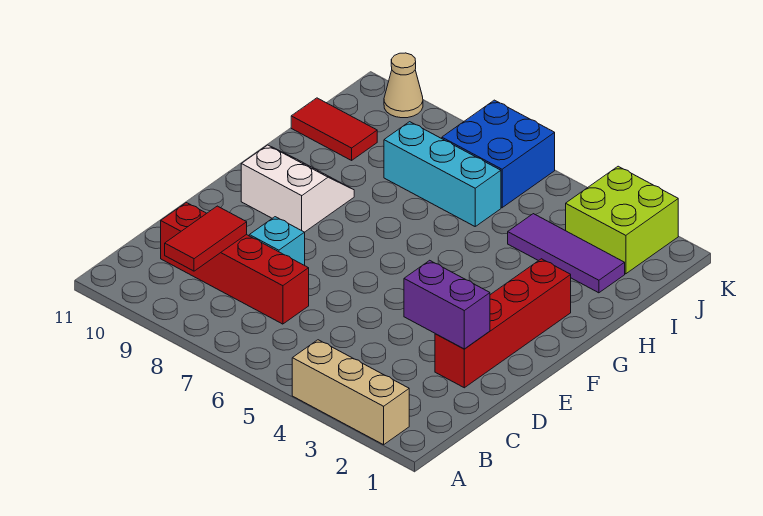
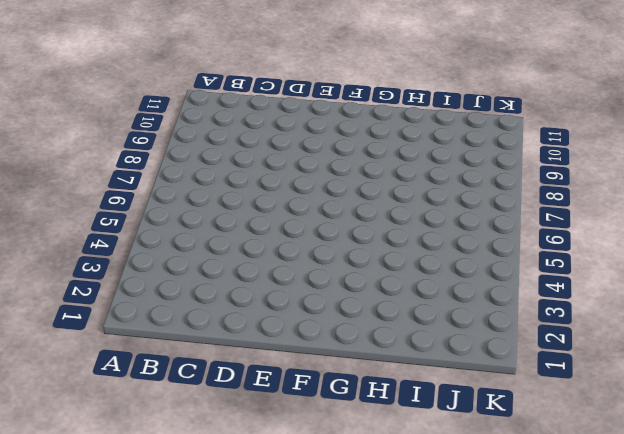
none -> tan 1x3 brick [292,340,409,445]
none -> red 1x4 brick [161,203,309,324]
none -> red 1x4 brick [435,259,571,388]

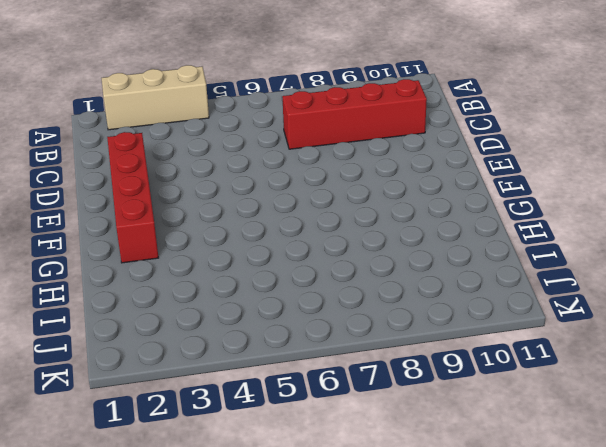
none -> cyan 1x1 brick [249,217,305,265]
none -> white 2x2 slope [241,145,354,232]
none -> purple 1x3 tile [508,214,625,293]

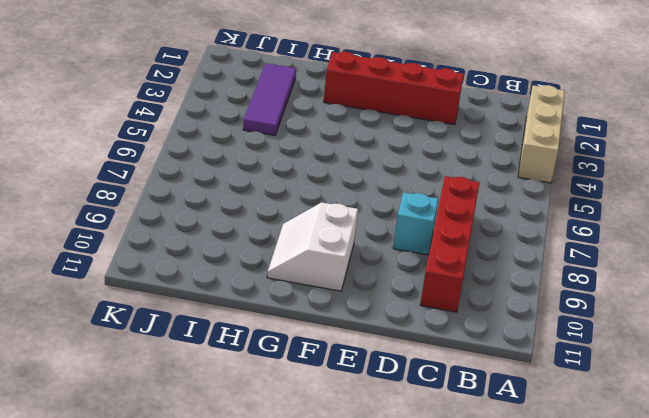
none -> cyan 1x3 brick [384,122,501,226]
none -> red 1x2 tile [291,98,377,160]
none -> lime 2x2 brick [566,166,678,274]

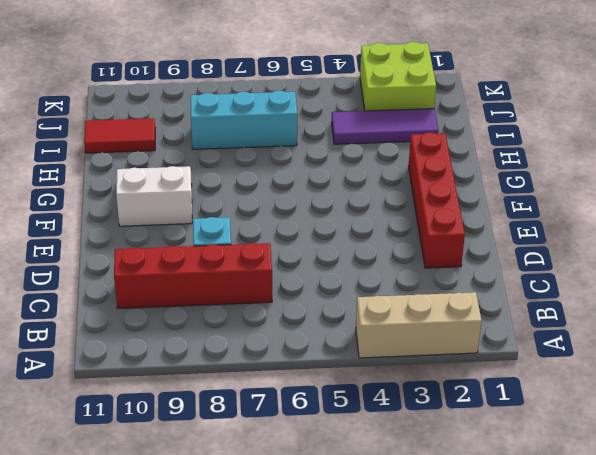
none -> blue 2x2 brick [442,100,555,208]
none -> tan 1x1 cone [384,53,423,118]
none -> red 1x2 tile [165,206,247,271]

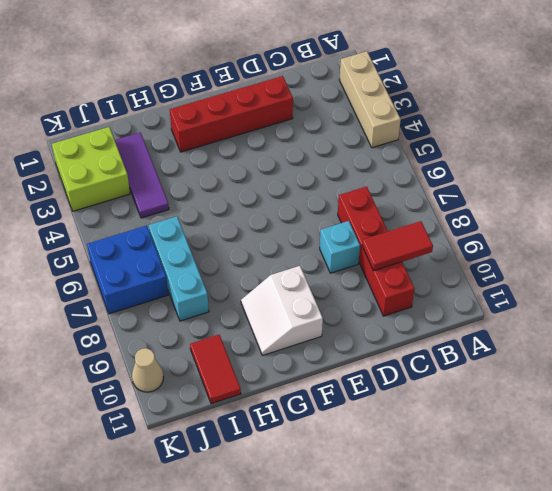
none -> purple 1x2 brick [404,260,490,349]

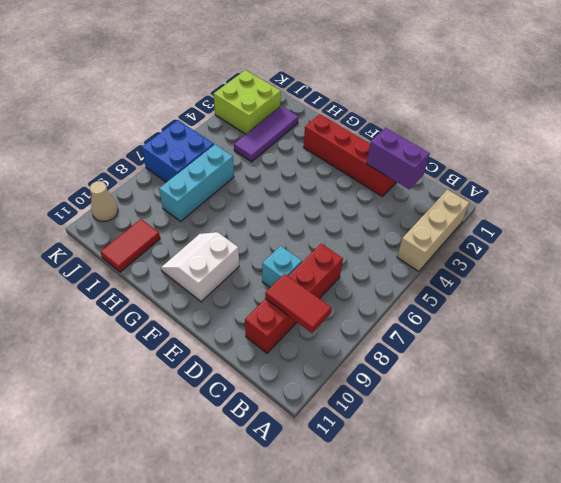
purple 1x2 brick [366,128,430,189] -> purple 1x2 brick turned to [404,260,490,349]

